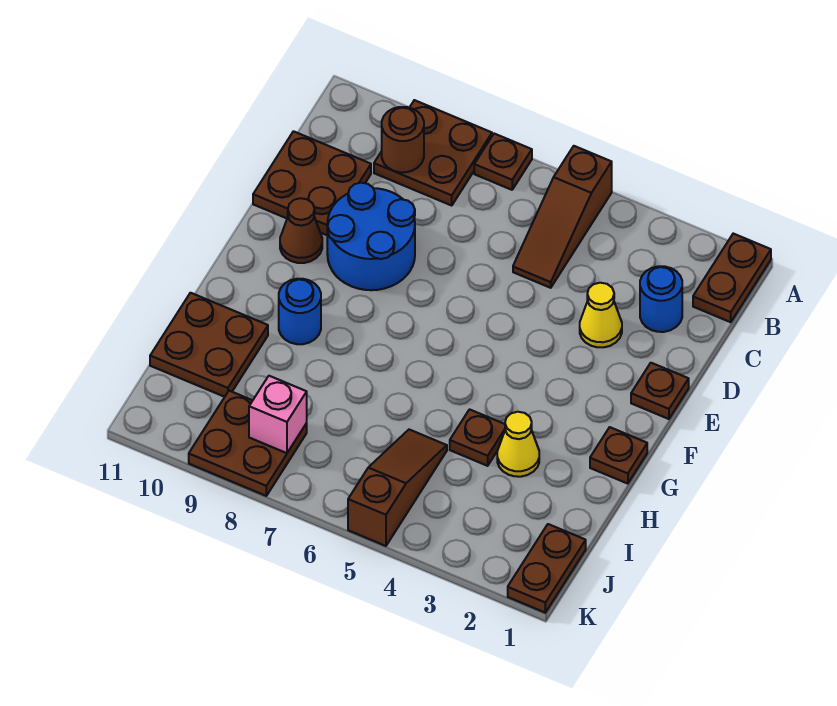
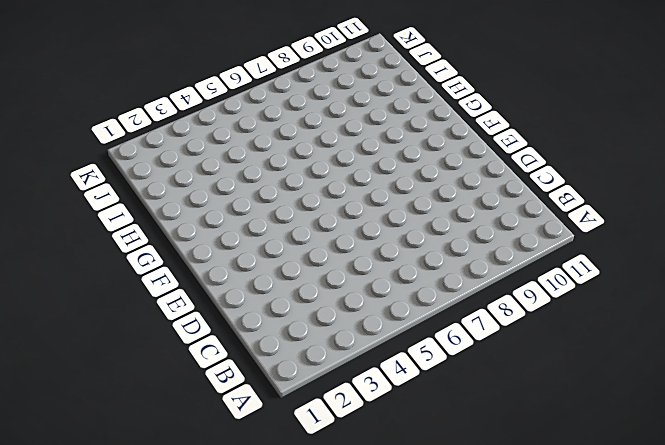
none -> brown 1x2 plate [693,234,771,322]
none -> brown 1x3 slope [513,146,612,288]
none -> brown 1x1 plate [474,134,532,190]

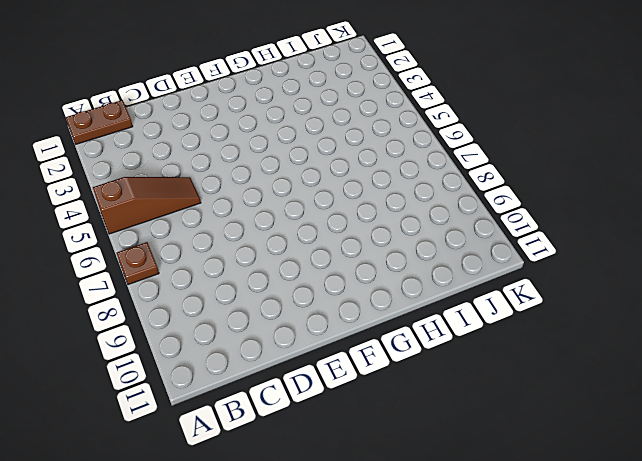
none -> brown 2x2 plate [374,100,492,205]
none -> blue 1x1 round brick [640,266,682,332]
none -> brown 2x2 plate [253,131,371,235]

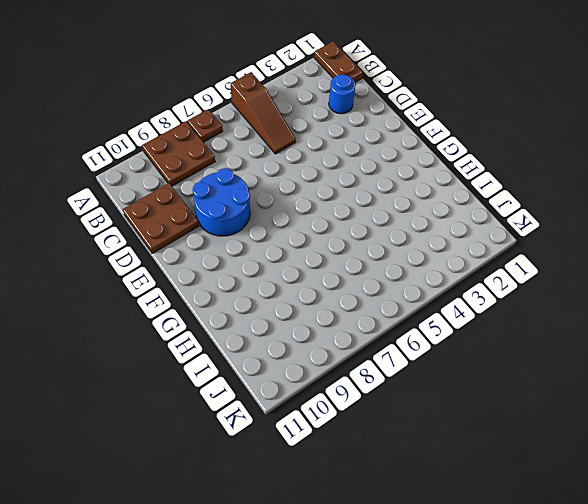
none -> yellow 1x1 cone [580,283,622,347]
none -> brown 1x1 plate [631,363,689,419]
none -> brown 1x1 cone [280,198,322,263]

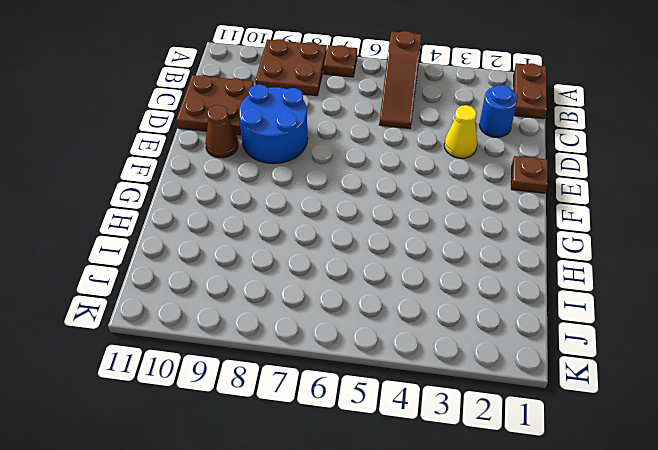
none -> brown 1x1 plate [590,427,647,484]
none -> blue 1x1 round brick [279,279,321,344]
none -> yellow 1x1 cone [497,412,539,477]

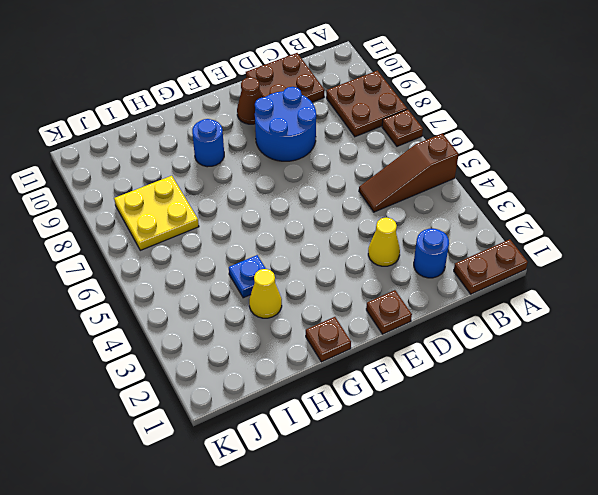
blue 1x1 plate [229,255,266,298] -> brown 1x1 plate [450,409,505,466]
yellow 2x2 plate [114,176,199,250] -> brown 2x2 plate [189,391,307,496]
none -> brown 2x2 plate [150,293,268,397]
none -> brown 1x3 slope [348,430,447,546]
none -> brown 1x2 plate [508,524,586,613]

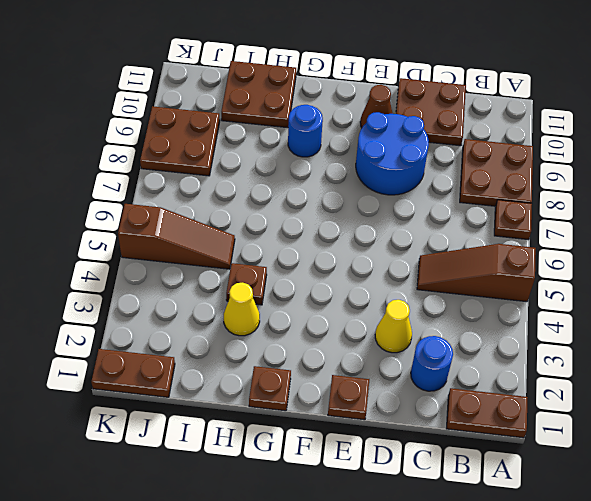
none -> brown 1x1 round brick [382,107,424,172]
none -> pink 1x1 brick [249,376,307,453]

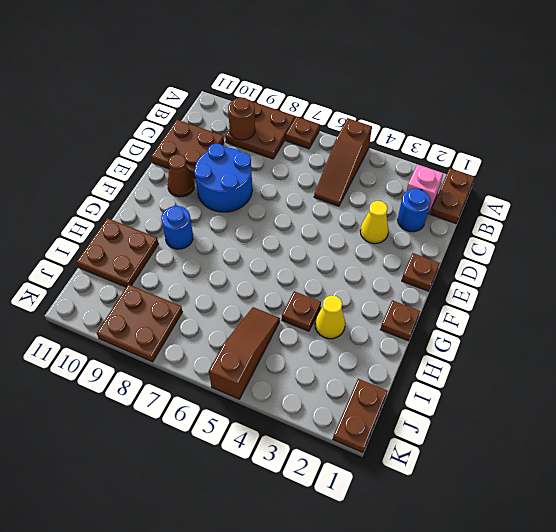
pink 1x1 brick [407,164,443,214] -> pink 1x1 brick moved to [249,376,307,453]

